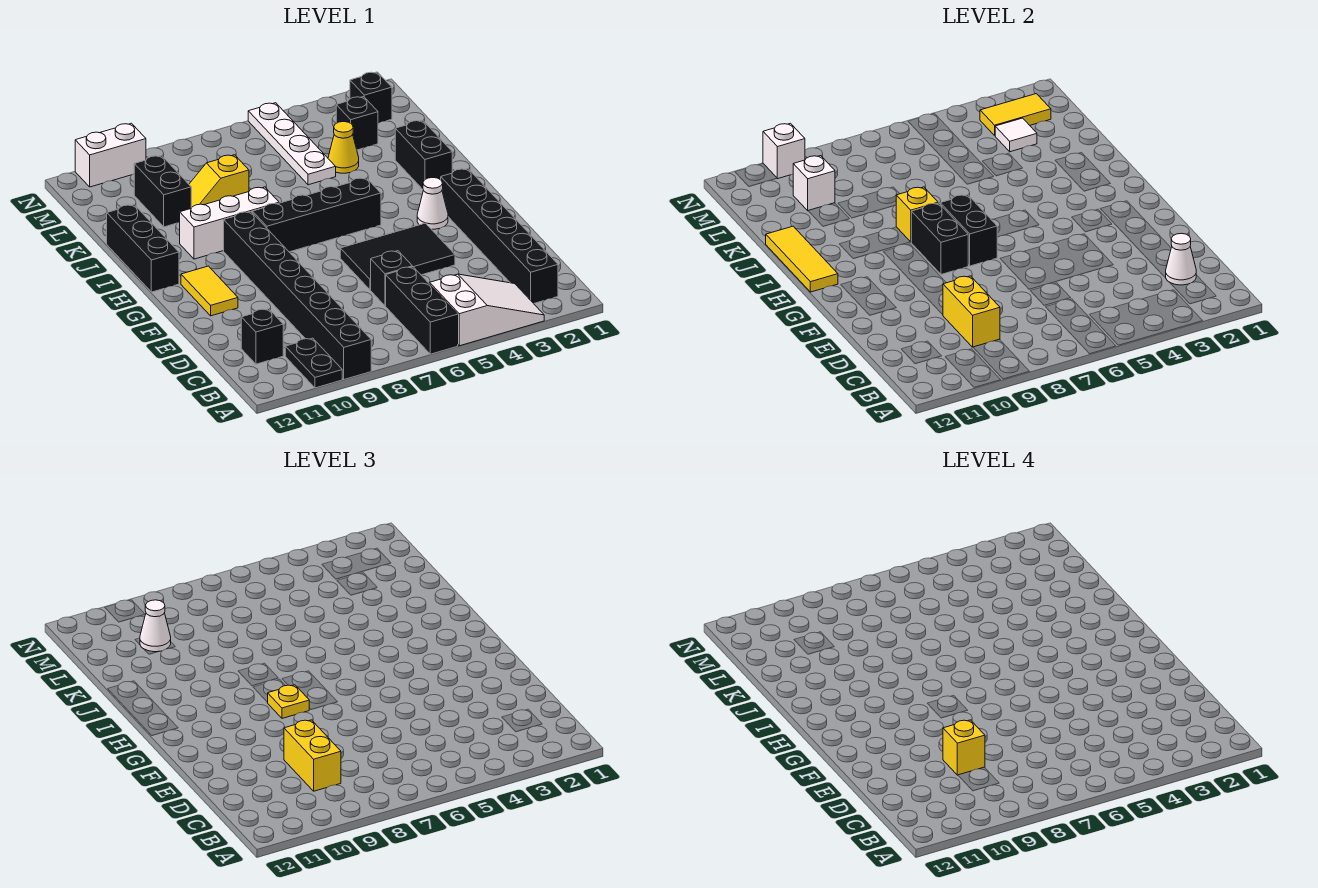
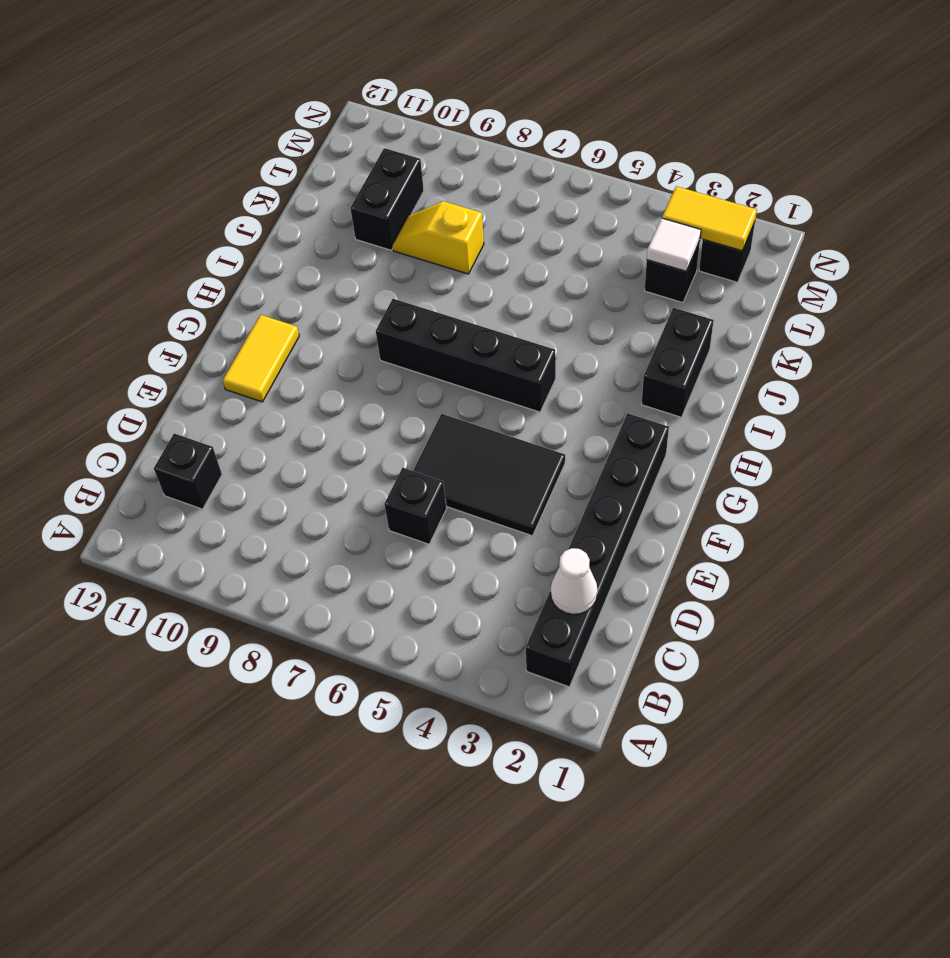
none -> white 2x3 slope [430,274,544,346]
none -> black 1x3 brick [386,267,458,354]
none -> black 1x8 brick [224,212,371,379]
none -> black 1x2 plate [285,338,342,388]

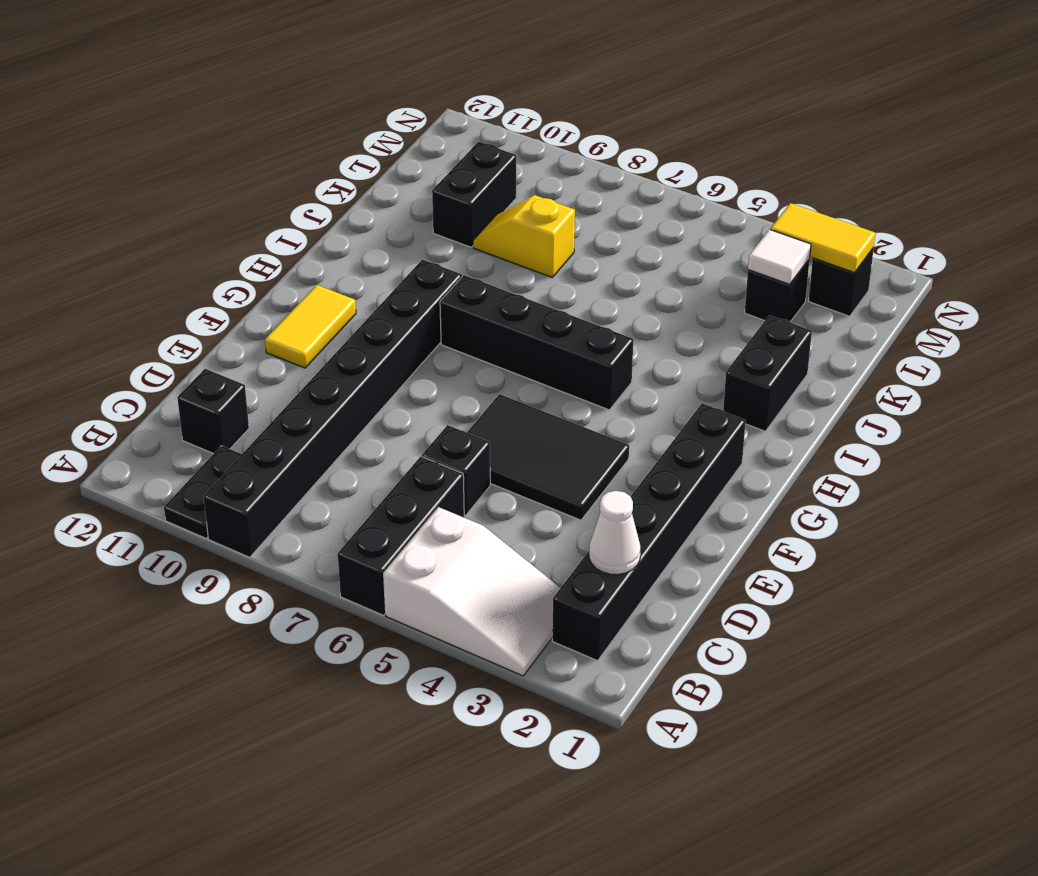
none -> white 1x1 cone [417,178,448,229]
none -> black 1x3 brick [107,205,179,292]
none -> white 1x3 brick [180,187,279,259]
none -> yellow 1x1 cone [328,122,359,173]

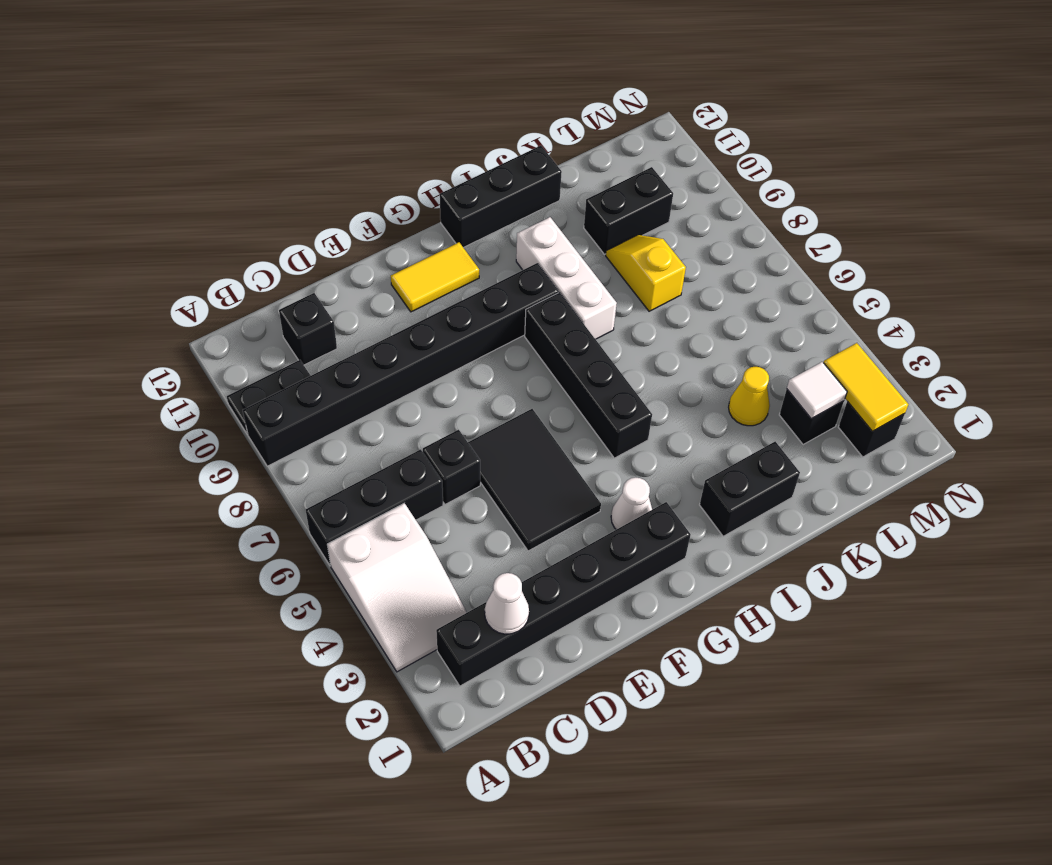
none -> white 1x4 plate [248,103,336,185]
none -> white 1x2 brick [75,123,146,187]
none -> yellow 1x2 brick [943,276,1000,347]
none -> black 1x2 brick [940,195,997,266]

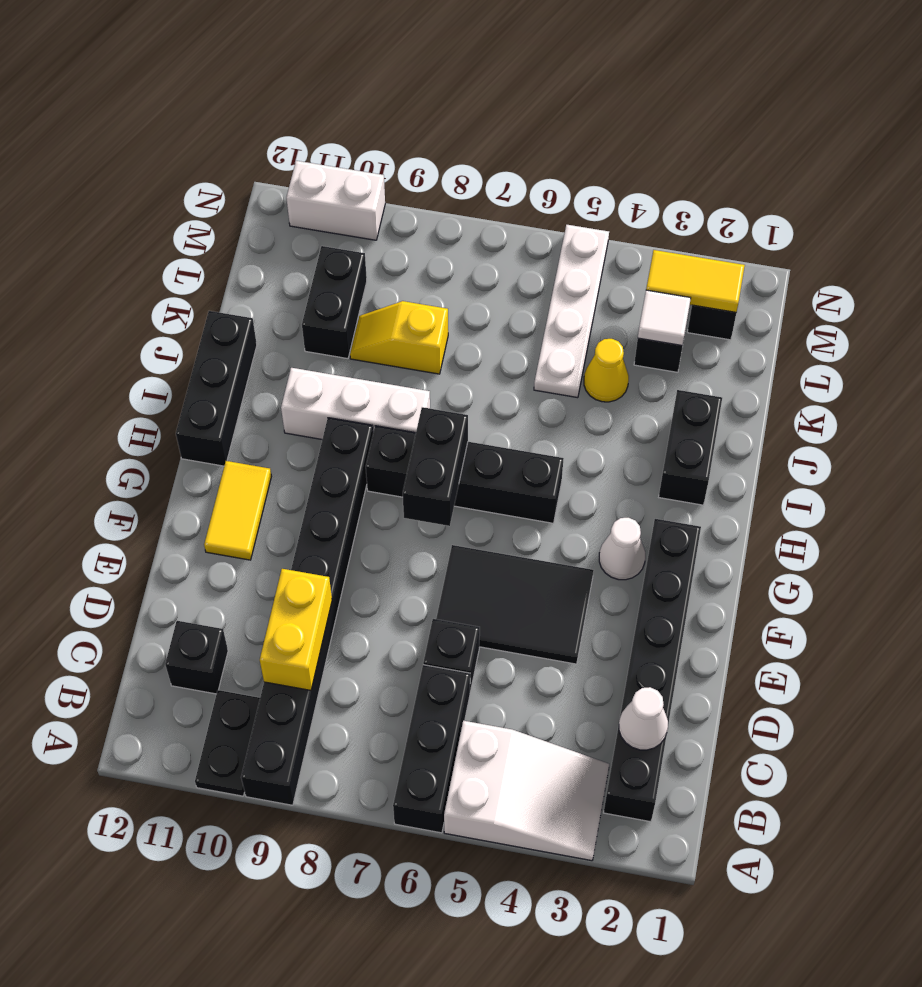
none -> black 1x2 brick [911,203,968,274]
none -> yellow 1x3 tile [766,226,838,292]
none -> yellow 1x1 brick [896,187,938,242]
none -> white 1x1 brick [793,156,835,211]

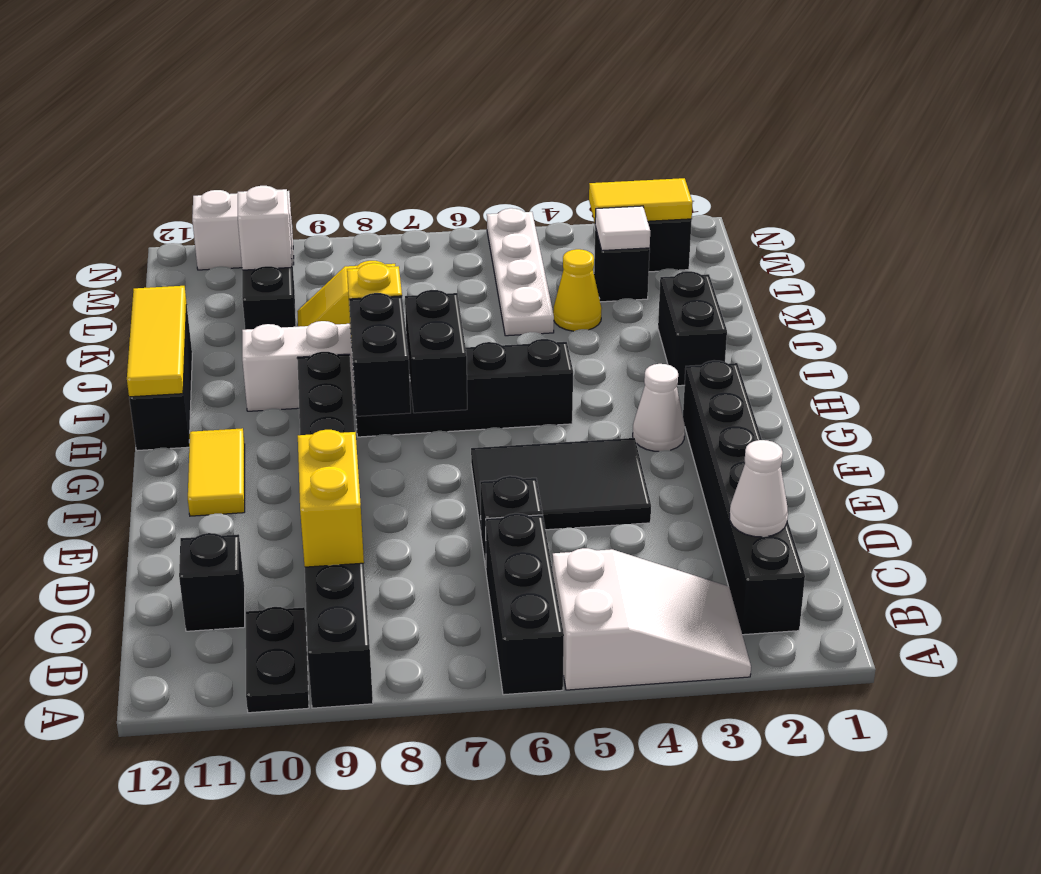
none -> white 1x1 brick [763,123,805,179]
none -> yellow 1x2 brick [284,720,341,791]
none -> yellow 1x1 plate [267,685,309,718]
none -> white 1x1 cone [140,600,171,652]

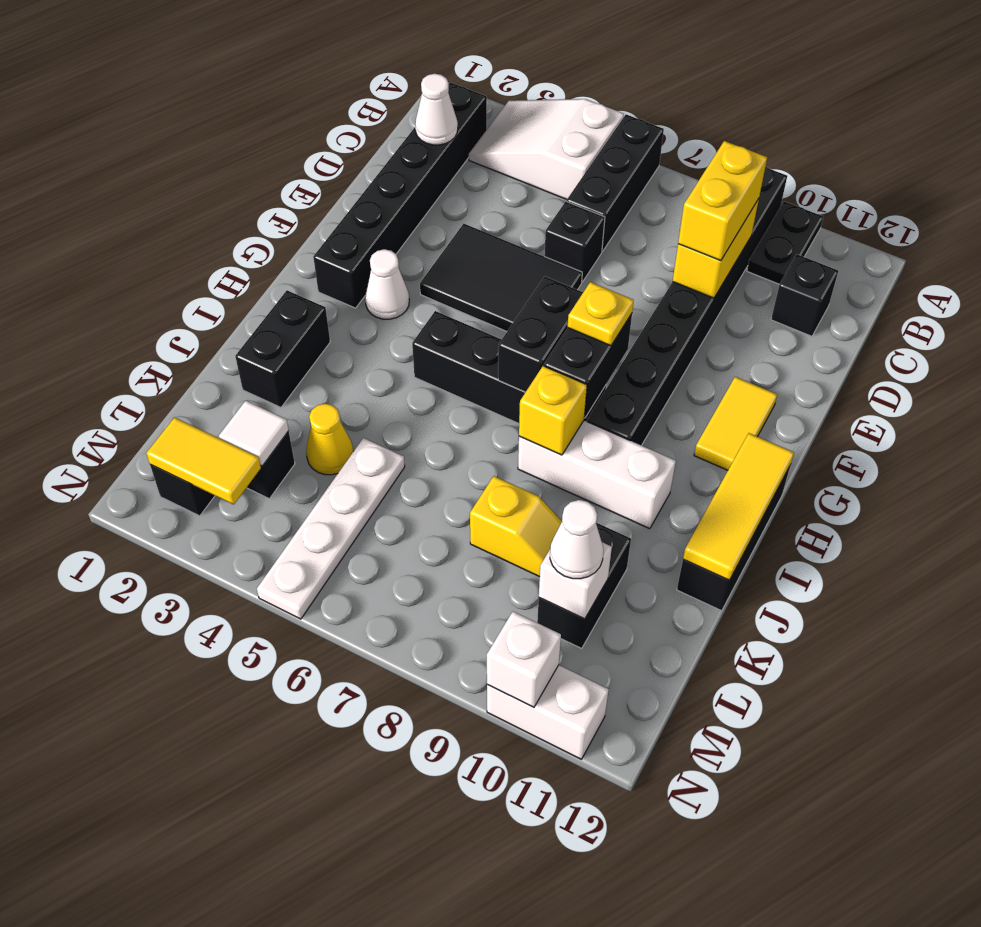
none -> yellow 1x1 brick [943,720,985,775]

